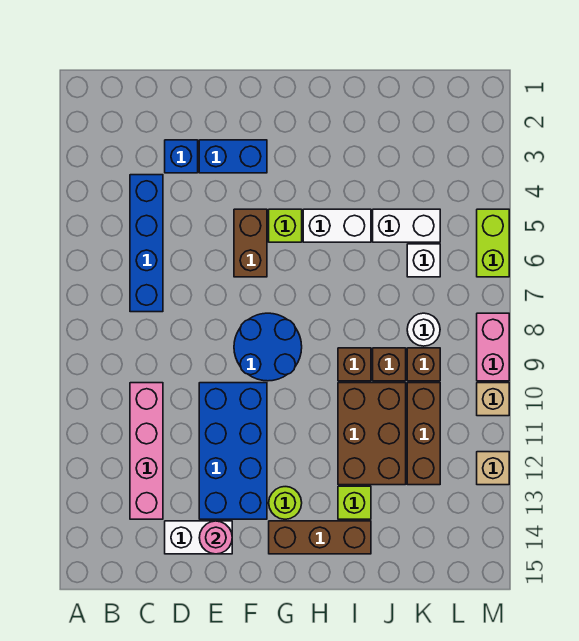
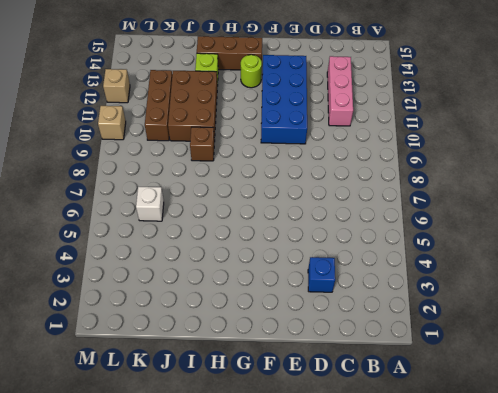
pink 1x3 brick [327,56,353,126] -> pink 1x4 brick [130,383,163,519]
none -> blue 1x4 brick [130,175,163,312]
none -> white 1x2 brick [165,521,232,554]
none -> blue 1x2 brick [199,140,267,173]

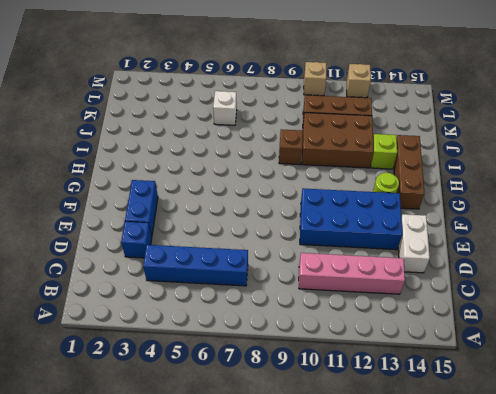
none -> brown 1x2 brick [234,209,267,277]
none -> blue 2x2 round brick [234,313,302,381]
none -> lime 1x1 brick [269,209,302,242]

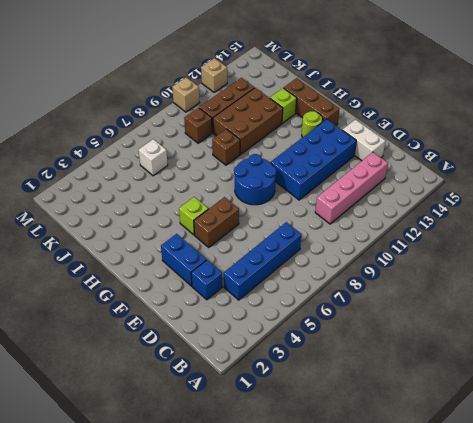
none -> white 1x2 brick [303,209,371,242]
none -> white 1x2 brick [373,209,440,242]
none -> brown 1x1 brick [373,348,406,381]

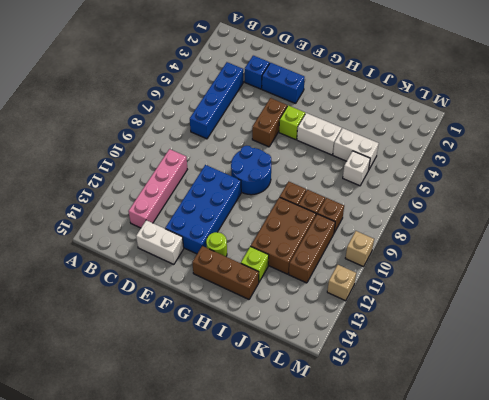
none -> white 1x1 round brick [407,313,440,346]
none -> lime 1x2 brick [477,209,509,277]
none -> pink 1x2 brick [477,313,509,381]

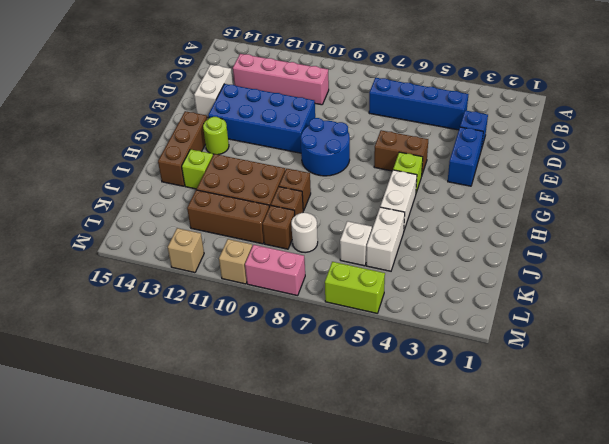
none -> pink 1x1 round brick [199,521,232,554]

